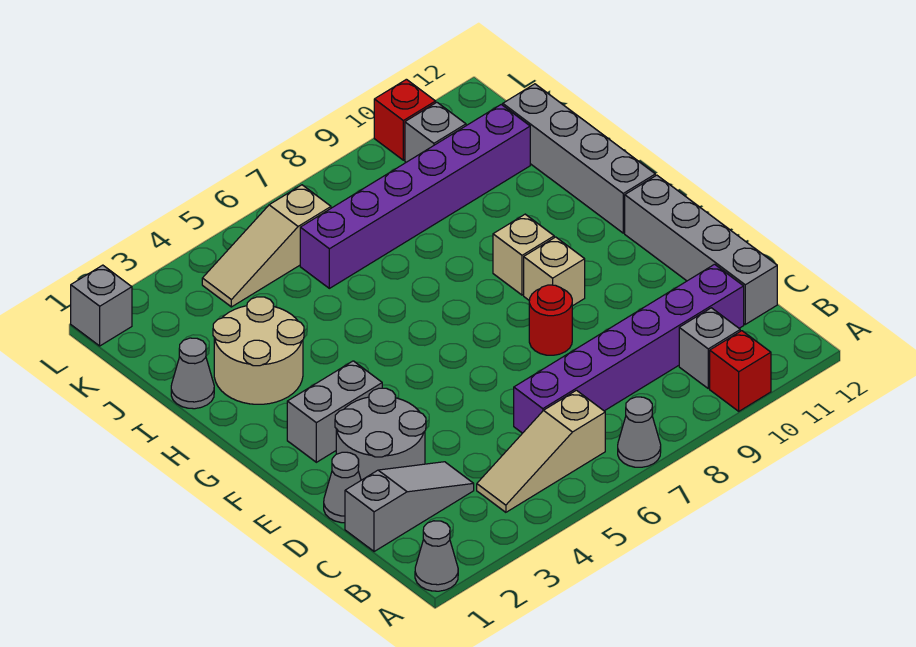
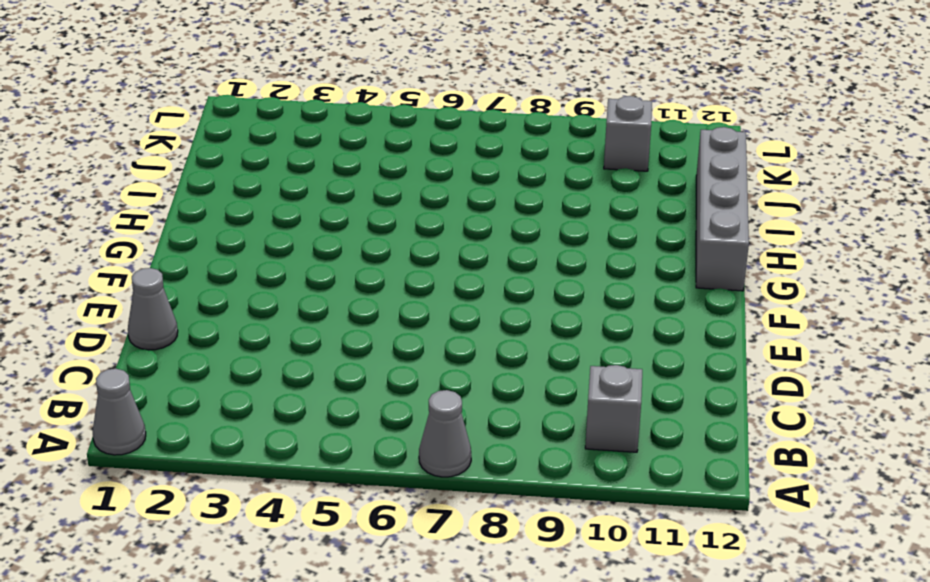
none -> red 1x1 brick [710,331,771,411]
none -> tan 1x3 slope [477,390,605,512]
none -> grey 1x3 slope [345,462,474,552]

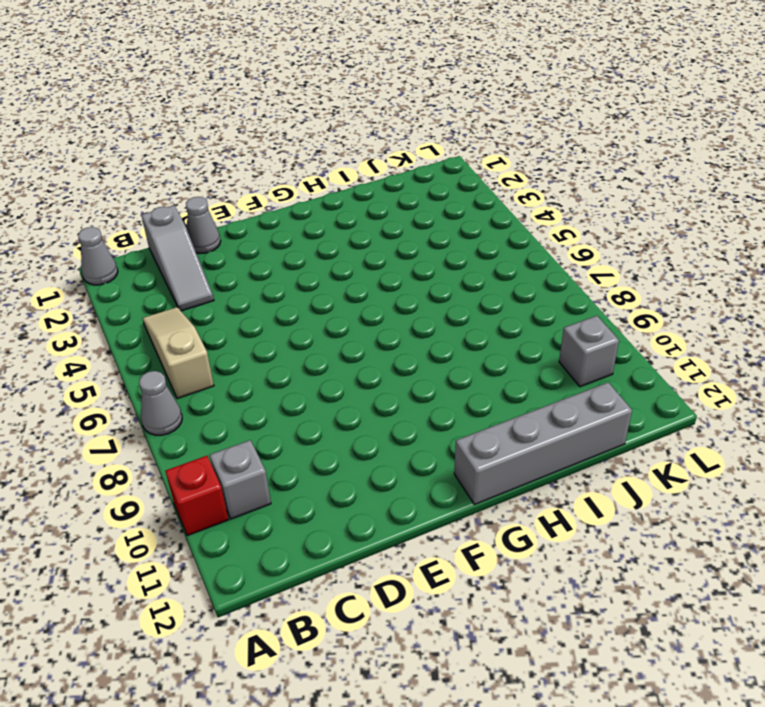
none -> purple 1x6 brick [514,264,744,433]
none -> grey 1x4 brick [625,175,777,324]
none -> grey 2x2 round brick [335,388,426,480]

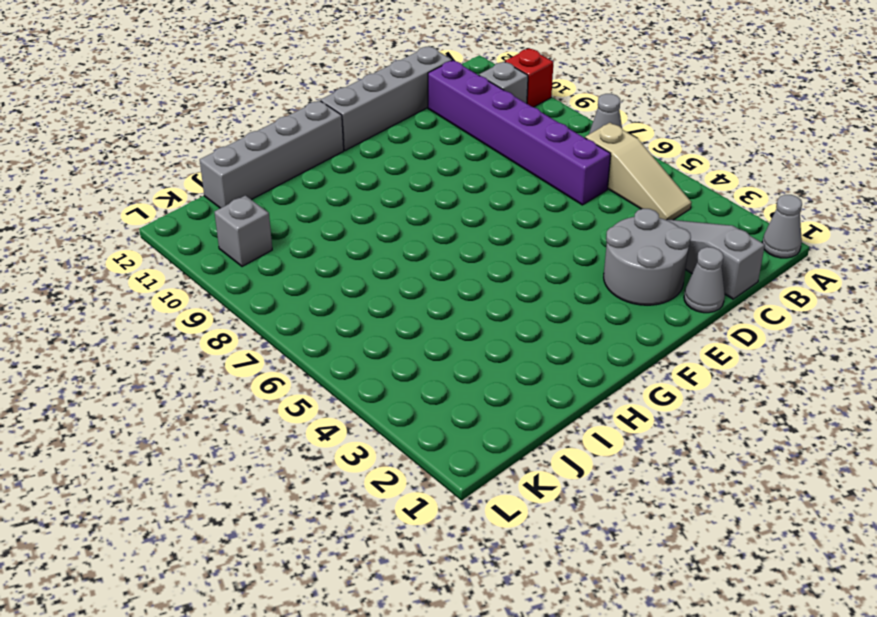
none -> red 1x1 round brick [529,285,572,355]
none -> grey 1x2 brick [287,361,382,462]
none -> tan 1x1 brick [524,237,585,306]

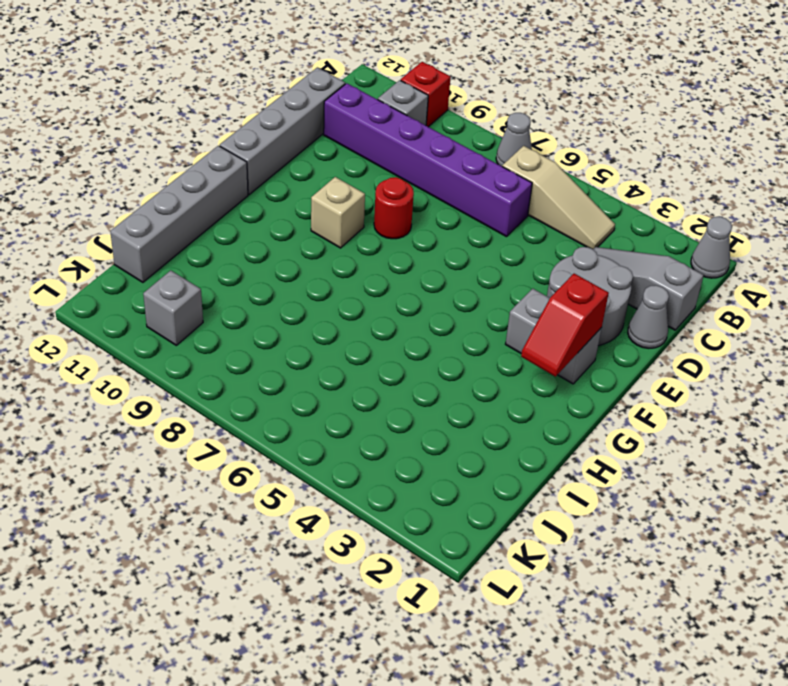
red 1x2 slope [521,274,609,377] -> none
none -> tan 1x1 brick [493,214,554,295]
none -> tan 2x2 round brick [213,297,304,404]
none -> grey 1x1 cone [171,338,214,409]

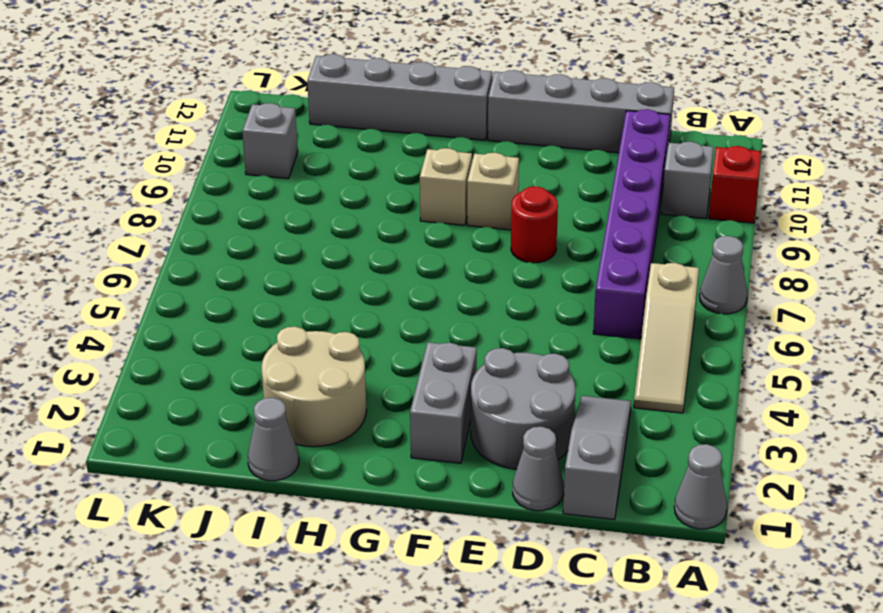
none -> purple 1x6 brick [300,105,530,288]
none -> tan 1x3 slope [202,185,331,307]
none -> grey 1x1 brick [71,265,132,346]

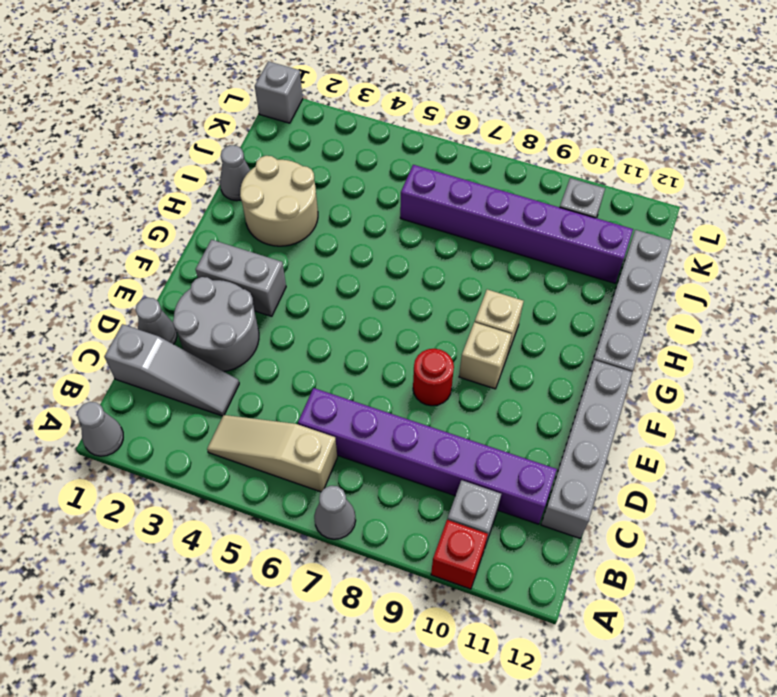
none -> tan 1x3 slope [202,185,331,307]
none -> red 1x1 brick [374,79,436,160]

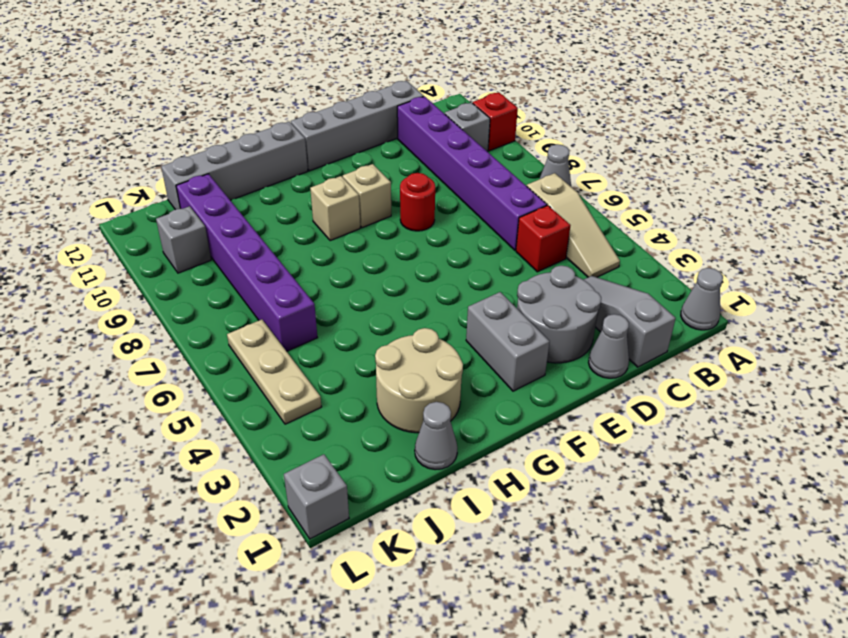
red 1x1 brick [516,205,571,272] -> red 1x1 brick moved to [374,79,436,160]
tan 1x3 plate [227,319,321,424] -> tan 1x3 slope [202,185,331,307]

